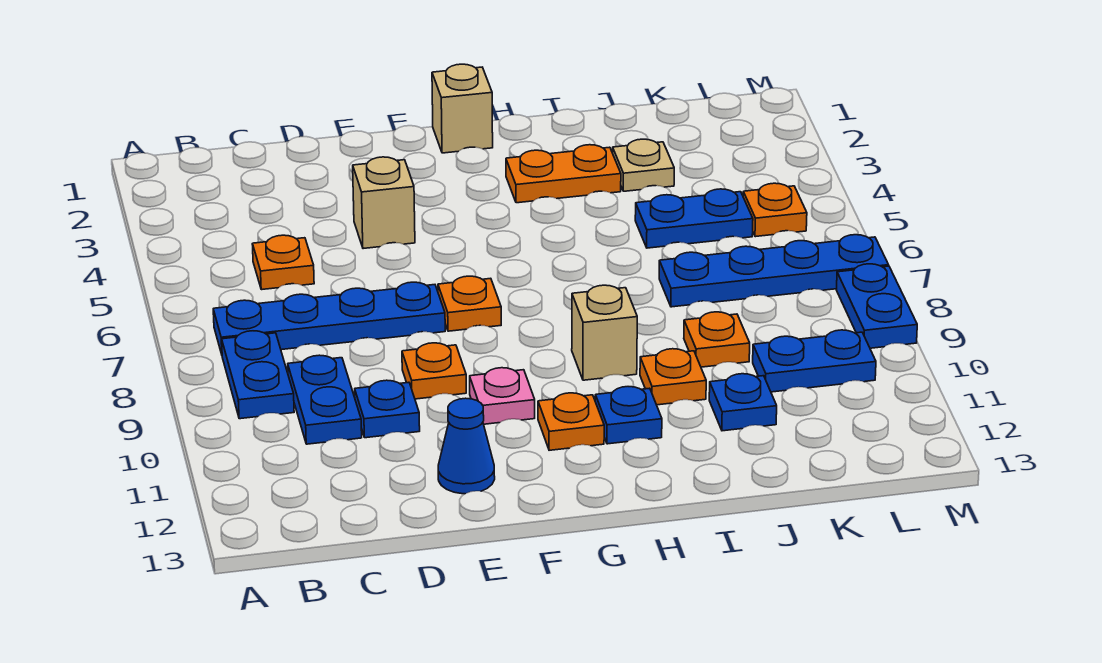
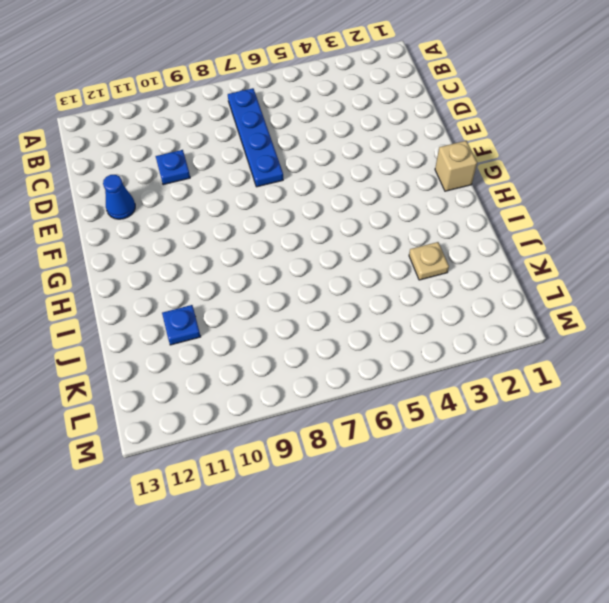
none -> blue 1x2 plate [222,331,294,419]
none -> orange 1x1 plate [252,235,314,290]
none -> blue 1x2 plate [288,355,362,444]

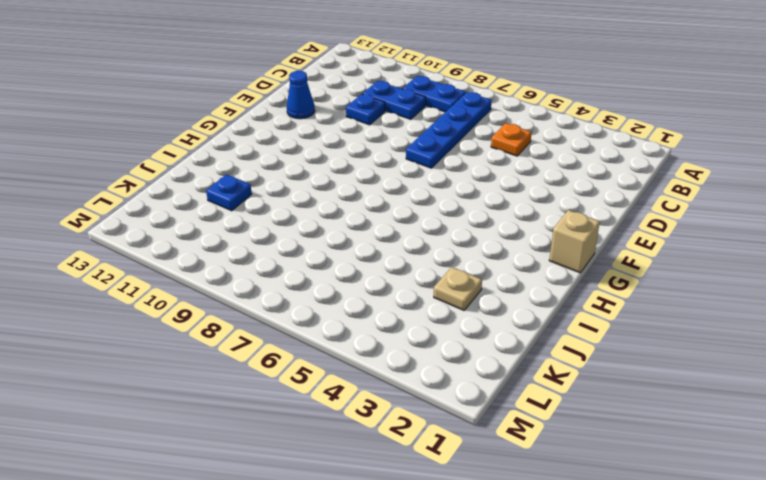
none -> tan 1x1 brick [353,157,415,249]
none -> orange 1x1 plate [402,343,466,399]
none -> orange 1x1 plate [438,276,501,331]

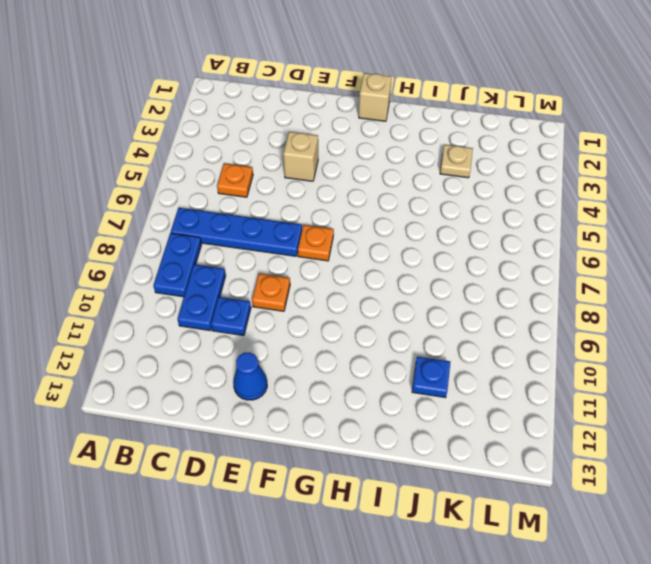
none -> pink 1x1 plate [470,368,535,424]
none -> orange 1x1 plate [538,393,604,450]
none -> orange 1x2 plate [506,145,621,203]

